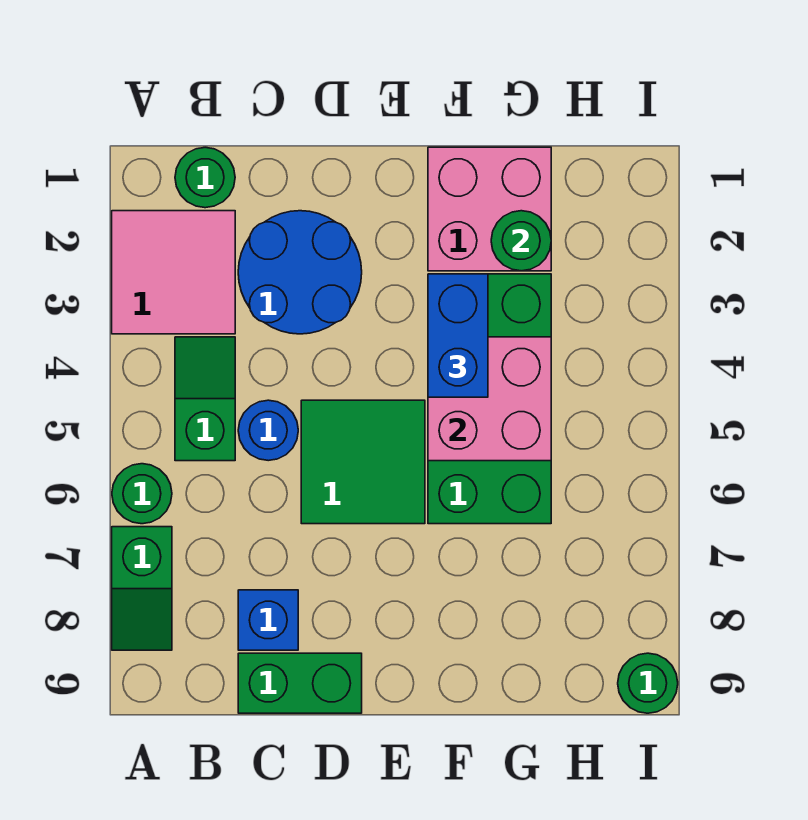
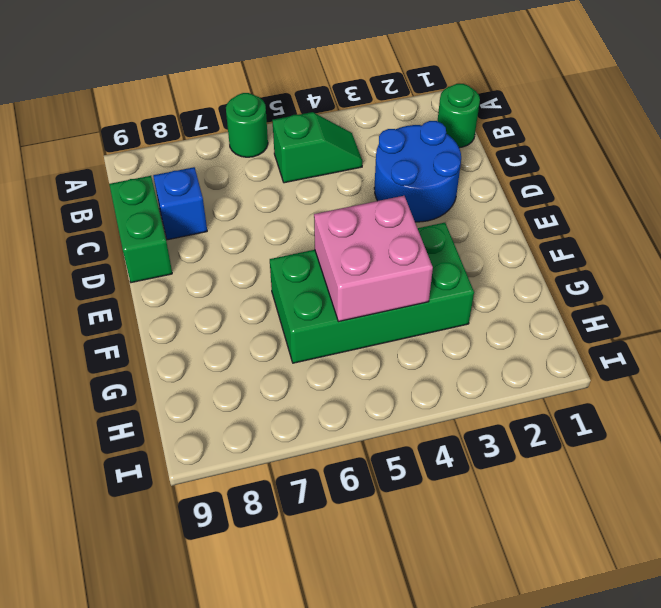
none -> pink 2x2 tile [112,211,235,334]
none -> green 1x2 slope [112,527,172,650]
none -> blue 1x1 round brick [238,400,298,461]

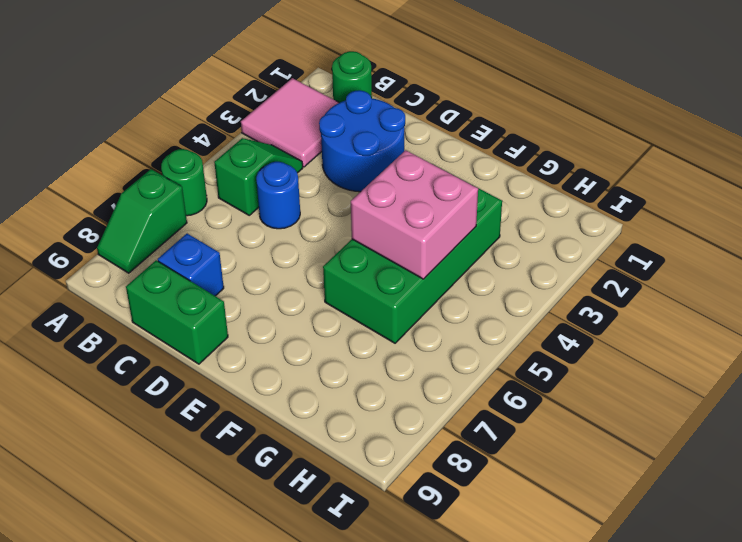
none -> green 2x2 tile [301,400,425,524]
none -> pink 2x2 brick [428,147,551,271]
none -> green 1x1 round brick [618,653,678,713]

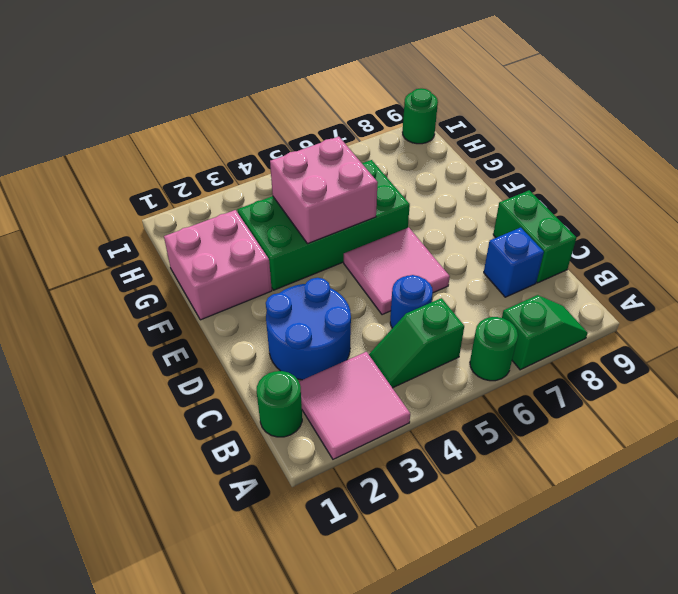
pink 2x2 tile [344,228,450,315] -> green 2x2 tile [301,400,425,524]
none -> green 1x1 round brick [491,211,551,271]
none -> blue 1x2 brick [428,274,488,397]

